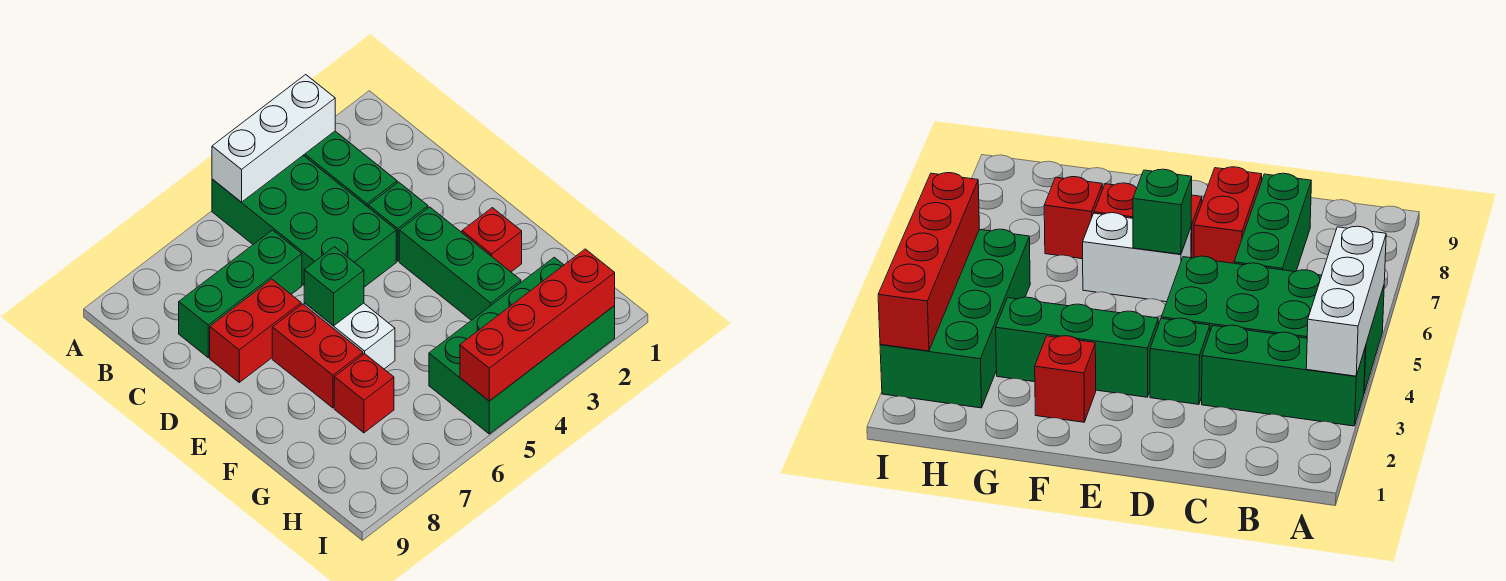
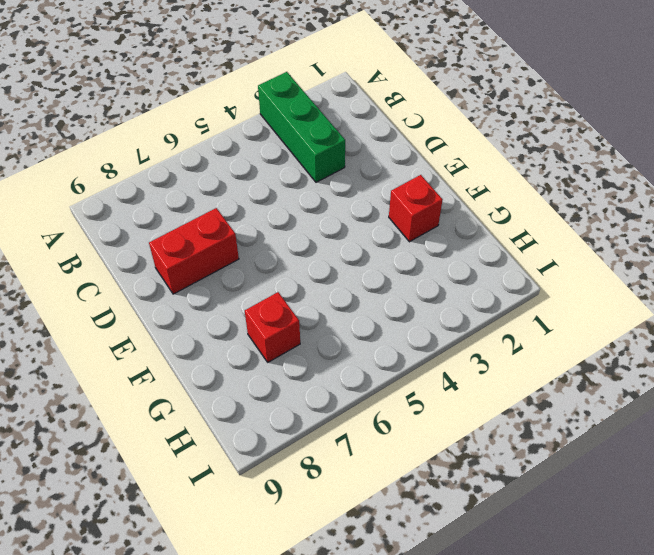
none -> green 2x4 brick [212,155,396,287]
none -> green 1x3 brick [179,230,302,358]
none -> green 1x1 brick [368,182,428,261]

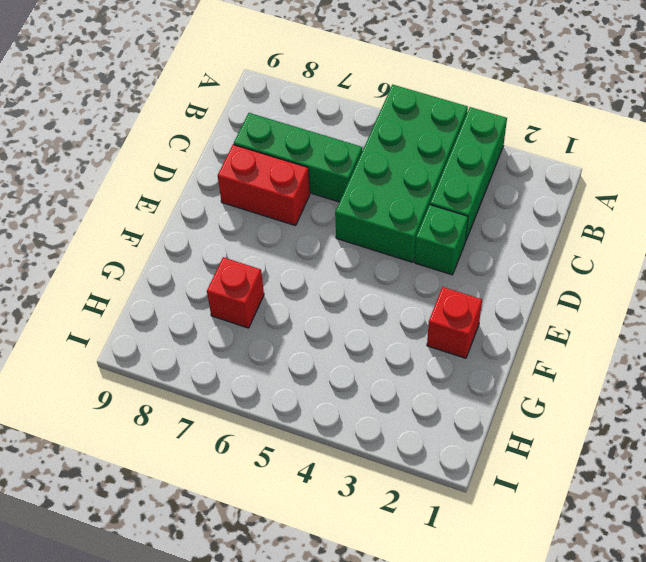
none -> green 1x3 brick [399,207,521,320]
none -> white 1x2 brick [304,303,395,369]
none -> red 1x2 brick [272,304,363,408]

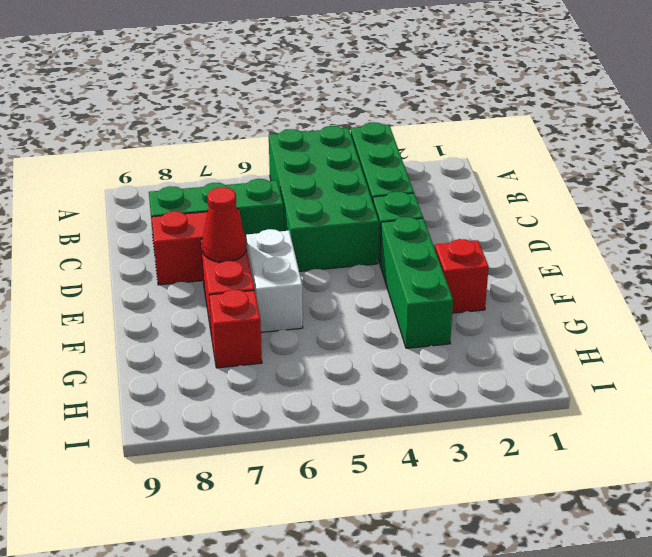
red 1x1 cone [202,187,246,262] -> none
none -> green 2x4 brick [429,257,615,434]
none -> white 1x3 brick [212,75,335,202]
none -> green 1x1 brick [304,247,364,326]

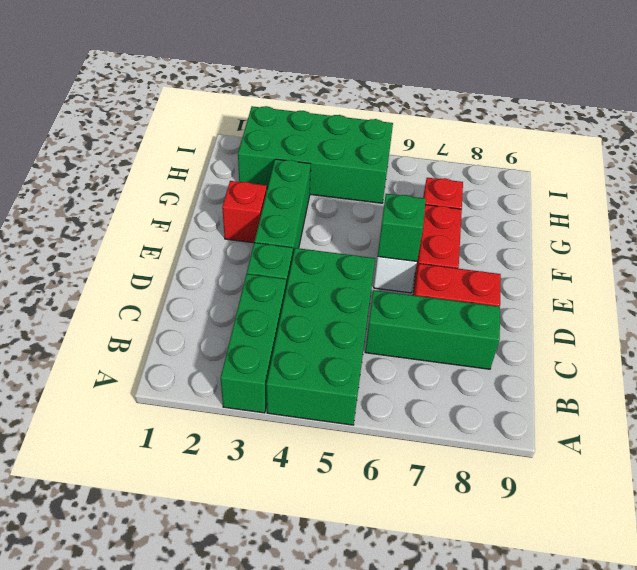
none -> white 1x3 brick [212,75,335,202]
none -> red 1x4 brick [460,249,615,401]

